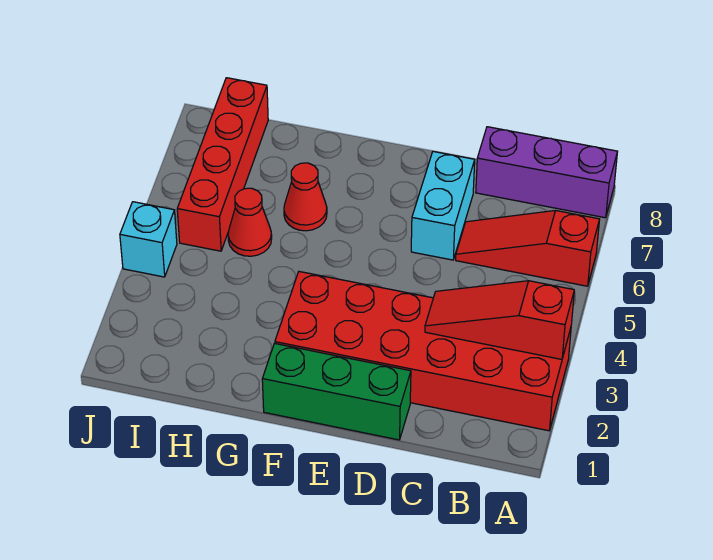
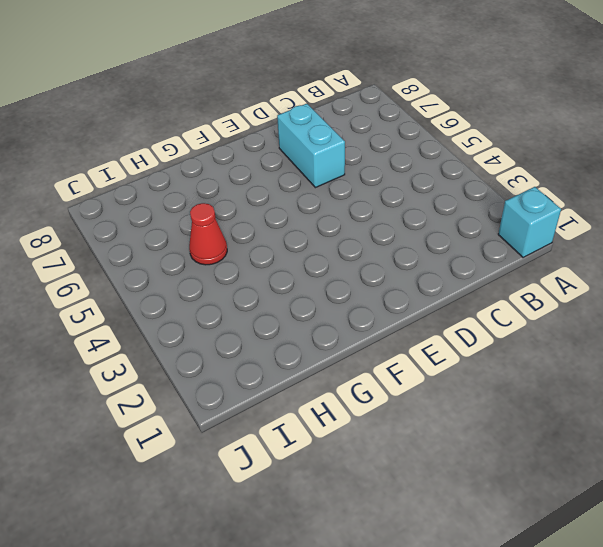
cyan 1x1 brick [498,187,561,258] -> cyan 1x1 brick moved to [120,202,177,277]
none -> red 2x6 brick [275,272,571,431]
none -> red 1x3 slope [456,211,600,286]

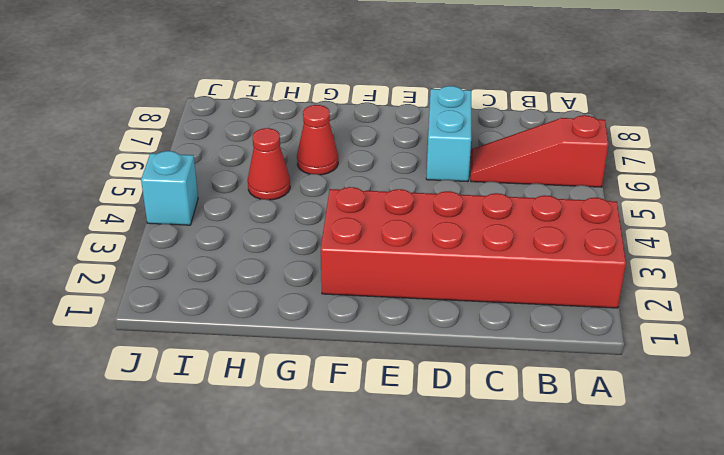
none -> purple 1x3 brick [476,127,618,218]
none -> green 1x3 brick [262,343,411,440]

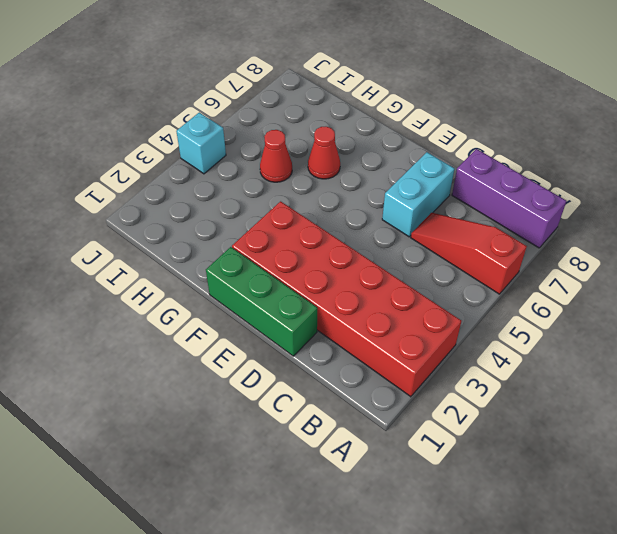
none -> red 1x4 brick [177,78,268,251]
none -> red 1x3 slope [425,281,574,359]

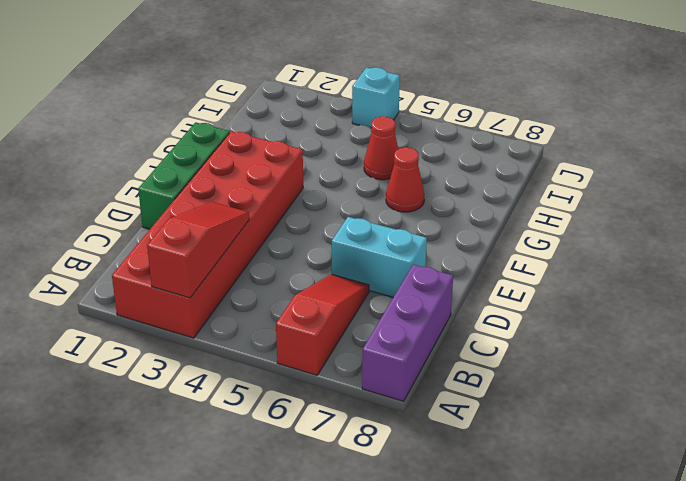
none -> red 1x4 brick [177,78,268,251]

